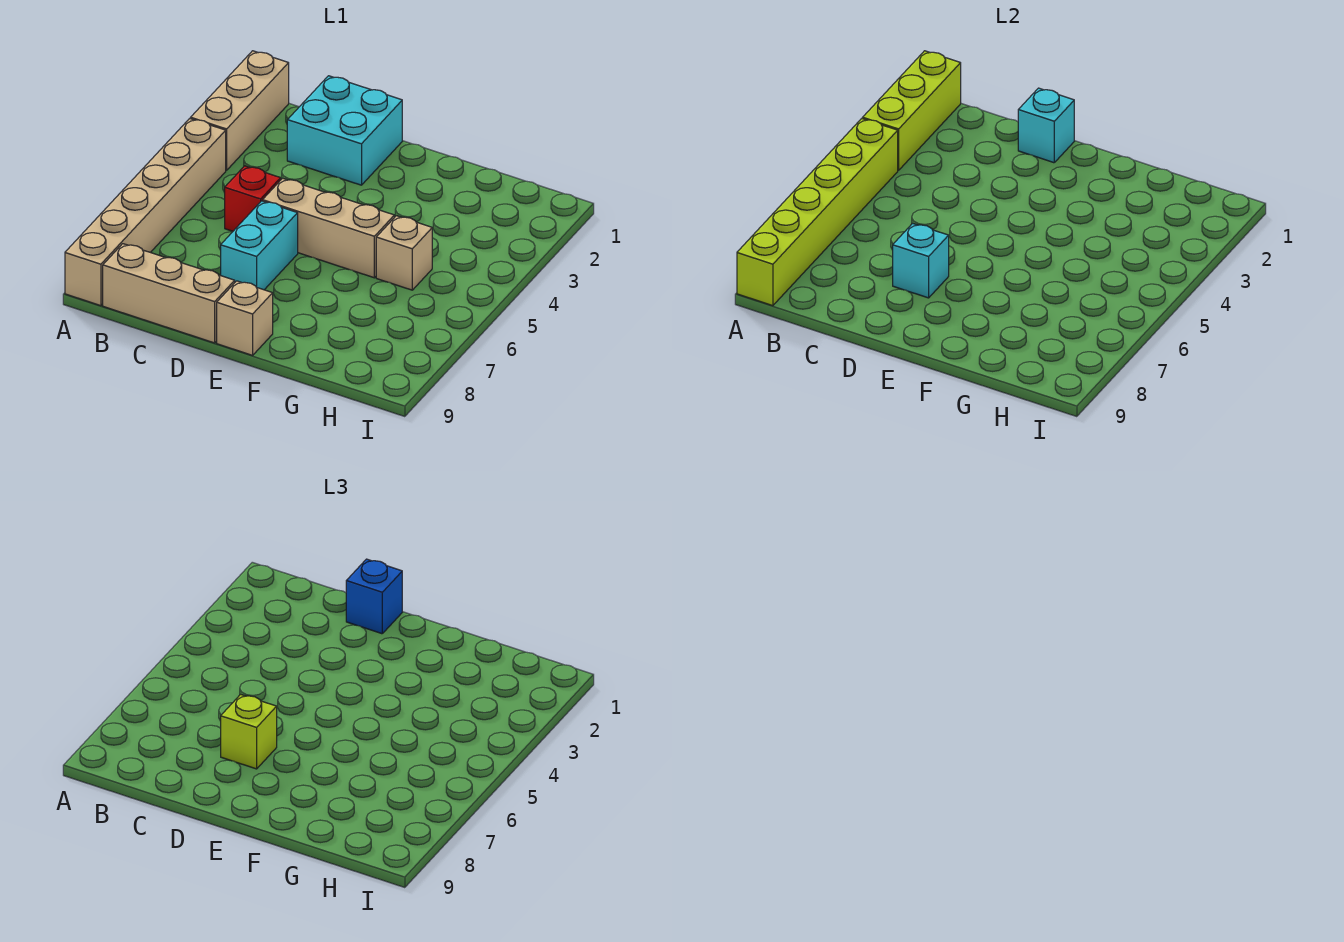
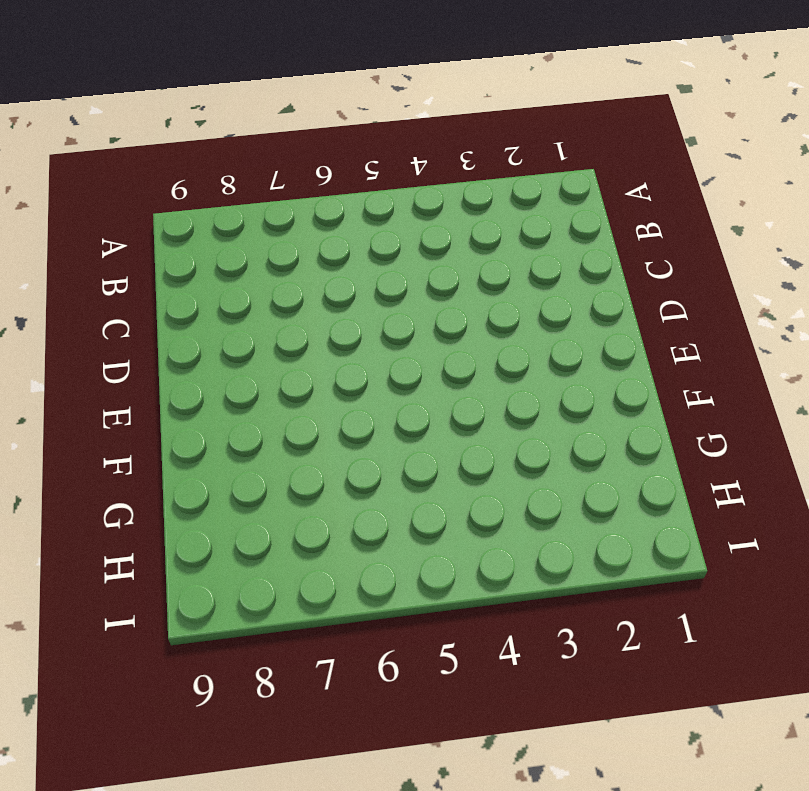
none -> tan 1x3 brick [191,51,289,170]
none -> tan 1x6 brick [65,119,226,306]
none -> tan 1x3 brick [103,244,235,343]

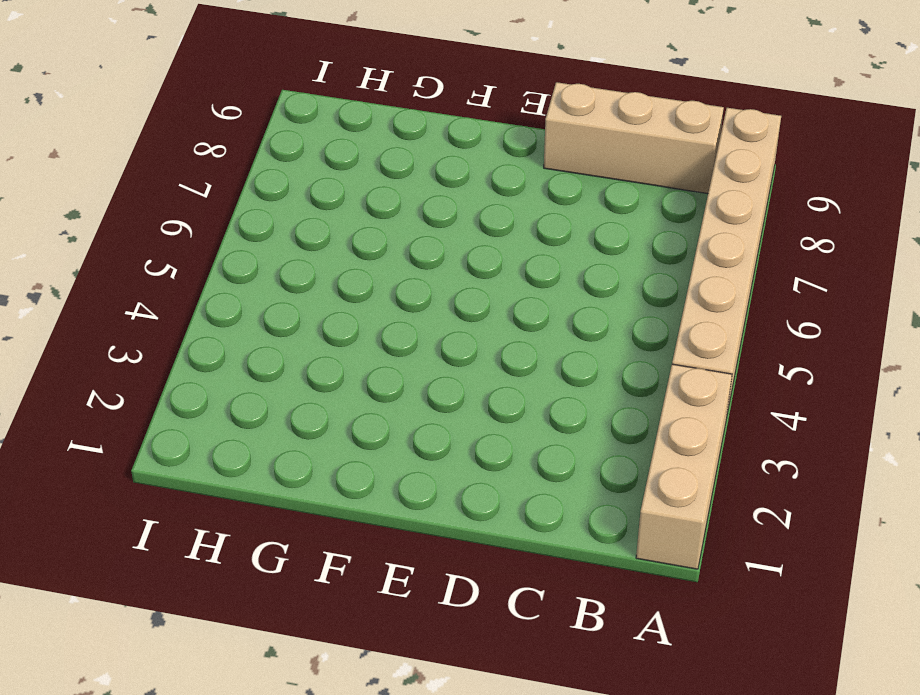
none -> cyan 2x2 brick [287,76,402,185]
none -> red 1x1 brick [225,166,281,231]
none -> tan 1x3 brick [263,178,394,278]

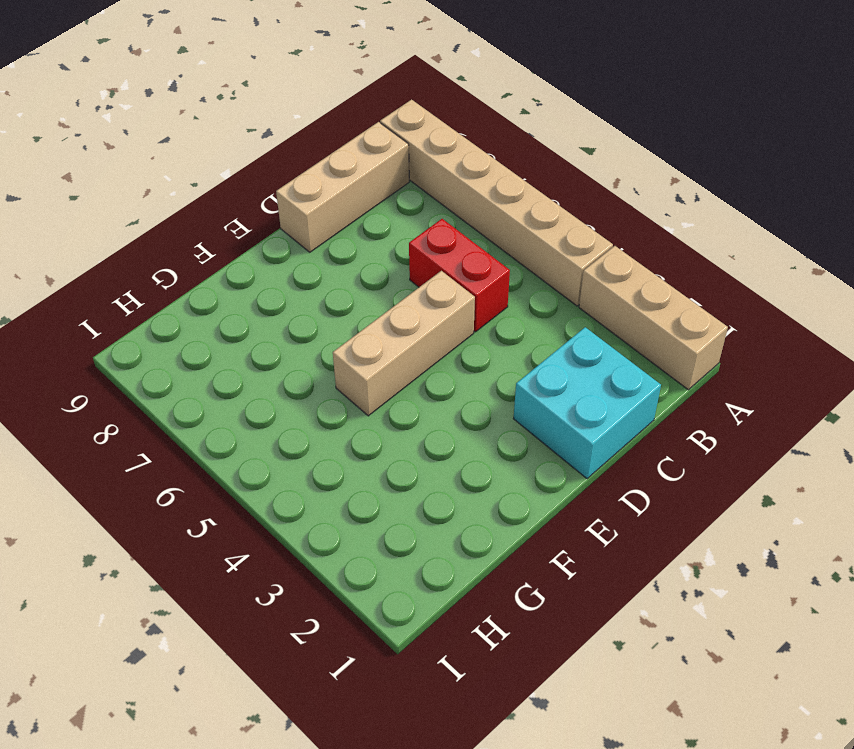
red 1x2 brick [409,219,510,332] -> red 1x1 brick [225,166,281,231]
none -> cyan 1x2 brick [221,201,298,290]
none -> tan 1x1 brick [217,281,273,355]
none -> tan 1x1 brick [376,216,432,290]

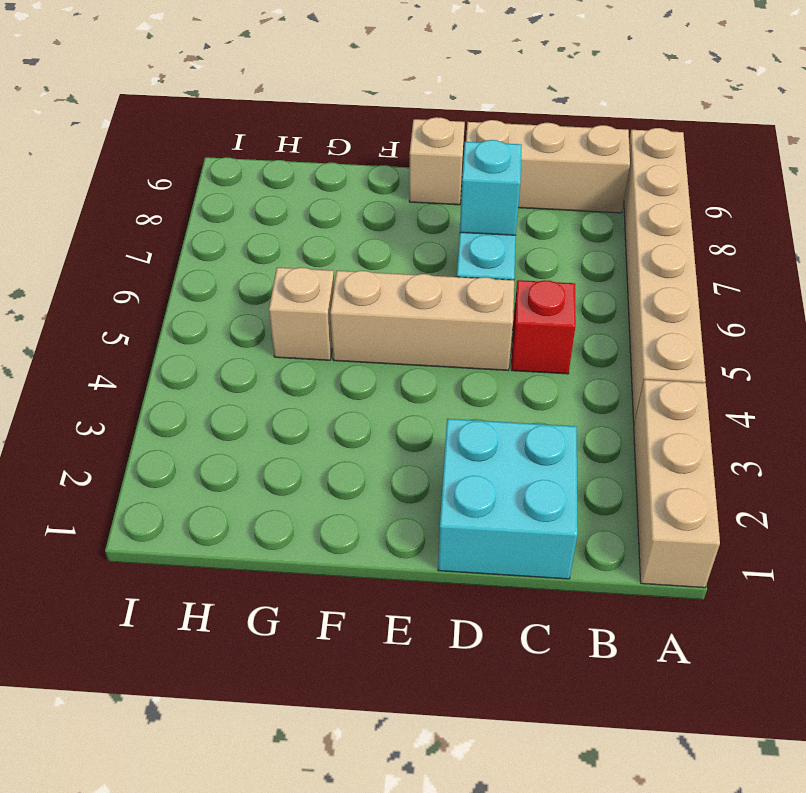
none -> lime 1x3 brick [863,51,961,170]
none -> lime 1x6 brick [737,119,898,306]
none -> cyan 1x1 brick [1018,88,1074,163]

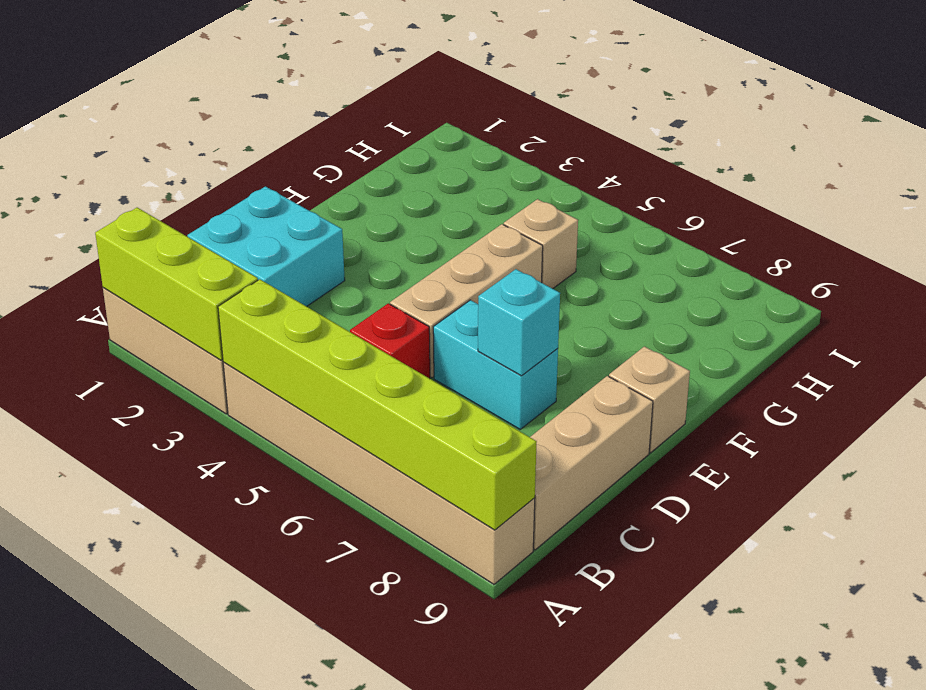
none -> cyan 1x1 brick [1018,88,1074,163]
none -> blue 1x1 brick [346,559,402,634]
none -> lime 1x1 brick [221,694,277,769]

